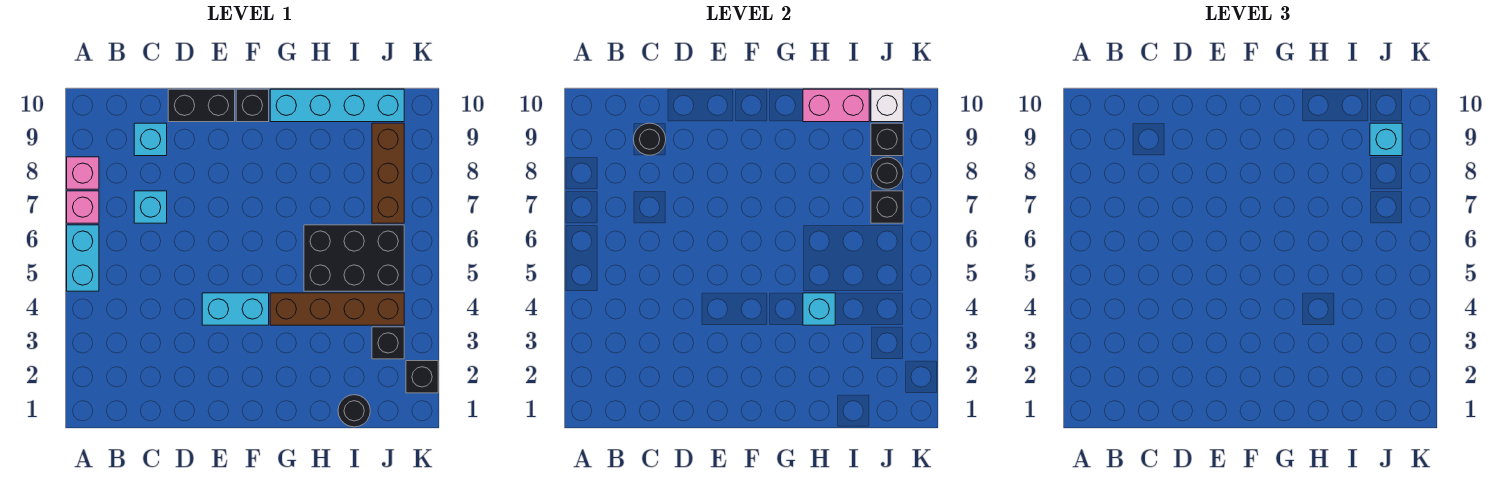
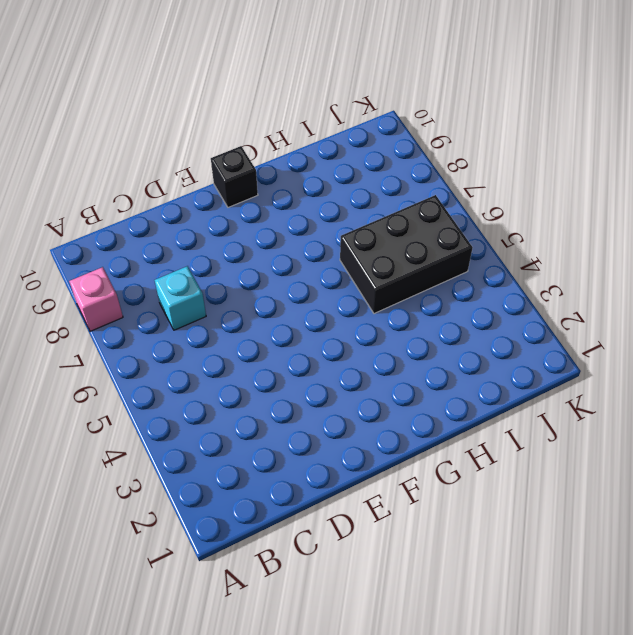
none -> cyan 1x2 brick [67,225,99,291]
none -> pink 1x1 brick [67,191,99,223]
none -> cyan 1x1 brick [134,123,167,156]

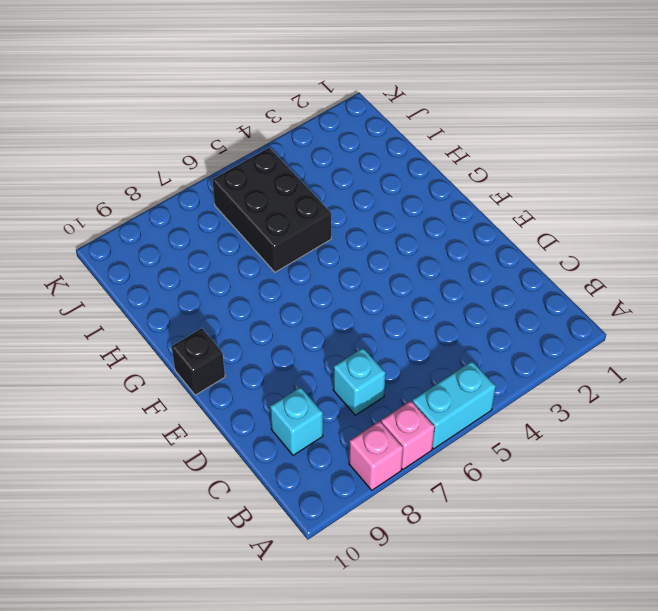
none -> black 1x2 brick [168,89,235,122]
none -> cyan 1x2 brick [202,293,269,325]
none -> brown 1x4 brick [270,293,404,325]

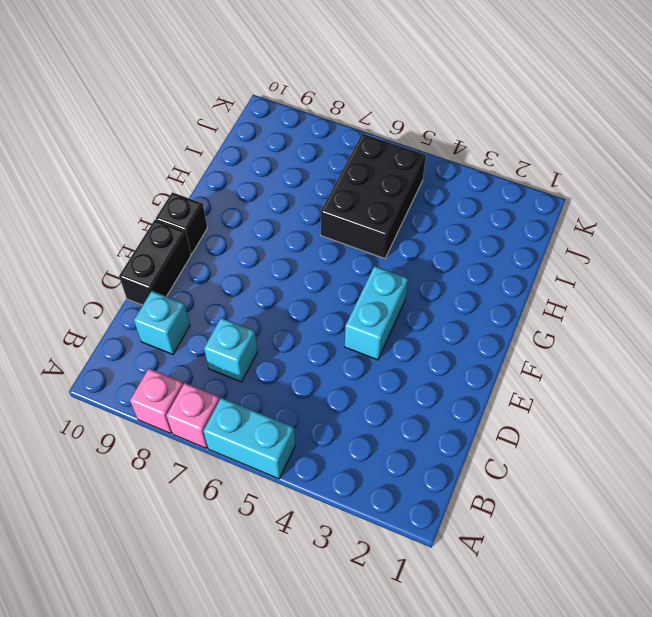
none -> brown 1x4 brick [270,293,404,325]
none -> cyan 1x4 brick [270,89,404,122]
none -> black 1x1 round brick [338,395,370,427]

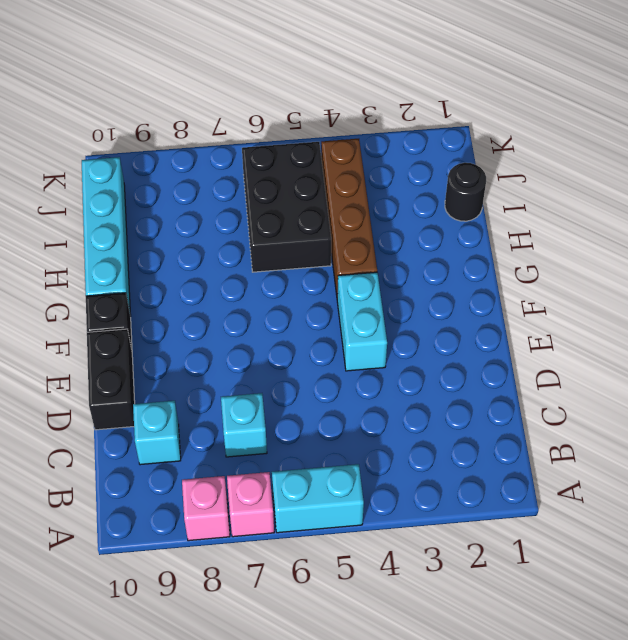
none -> black 1x1 brick [372,327,404,359]
none -> brown 1x3 brick [372,123,404,223]
none -> black 1x1 brick [406,361,438,393]

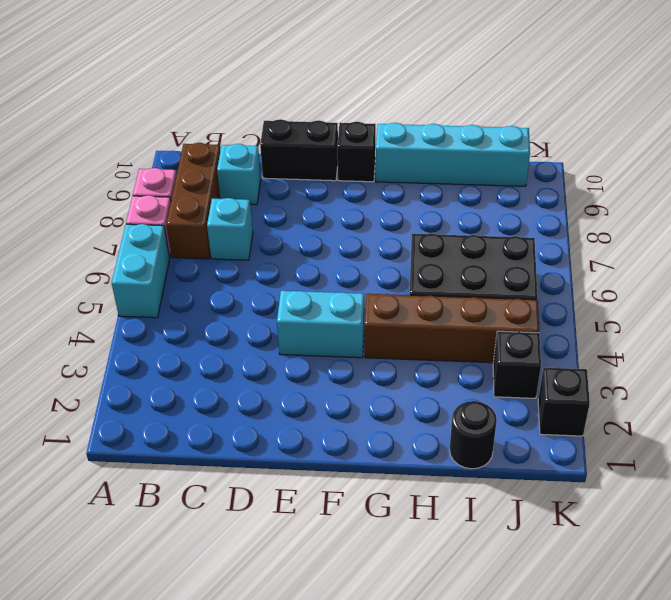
brown 1x3 brick [166,143,220,259] -> brown 1x3 brick moved to [372,123,404,223]
none -> black 1x1 round brick [633,123,666,155]
none -> cyan 1x1 brick [803,293,835,325]
none -> pink 1x2 brick [803,89,869,122]

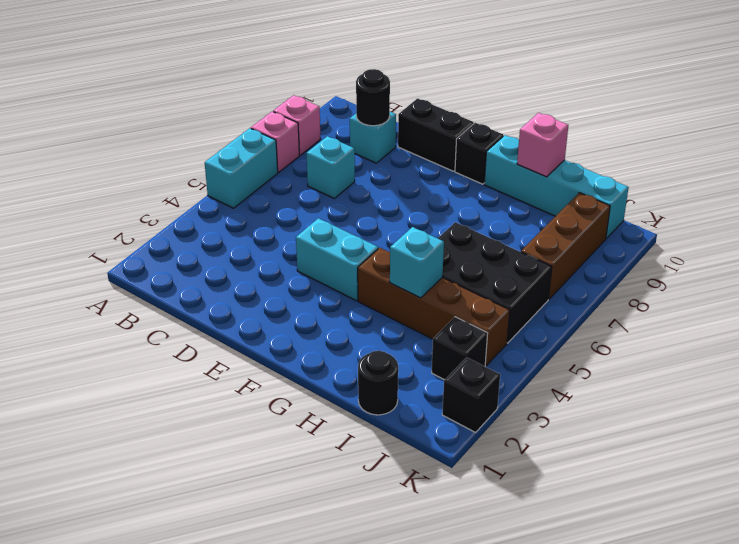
pink 1x1 brick [517,113,568,177] -> pink 1x2 brick [803,89,869,122]
none -> black 1x1 brick [871,191,903,223]
none -> black 1x1 round brick [871,157,903,189]
none -> black 1x1 brick [871,123,903,156]

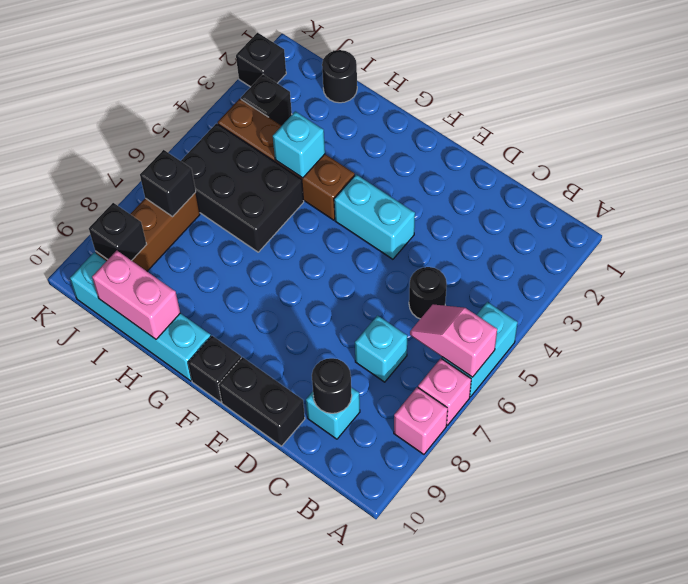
pink 1x2 slope [410,304,497,377] -> none
black 1x1 round brick [409,267,447,319] -> black 1x1 round brick moved to [871,157,903,189]
none -> white 1x1 brick [871,89,903,122]
none -> cyan 1x1 brick [1370,123,1402,156]

